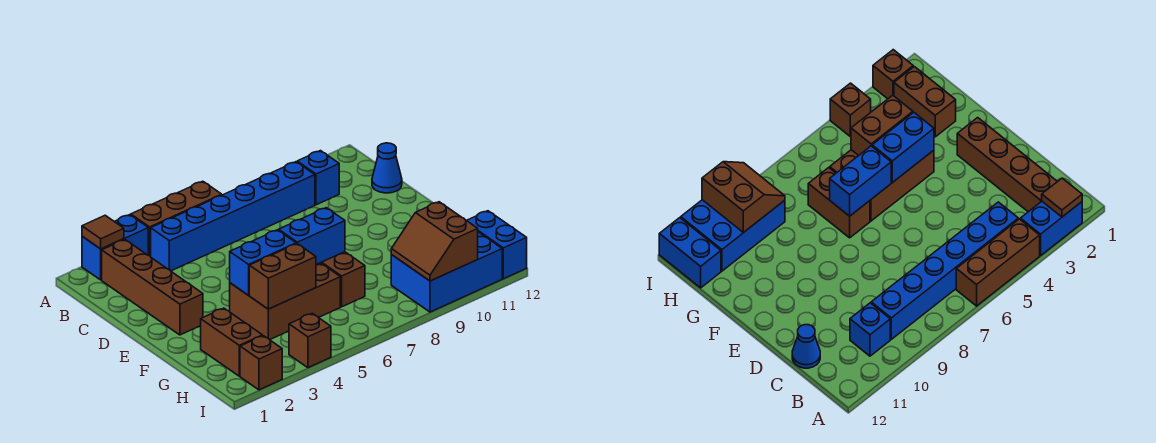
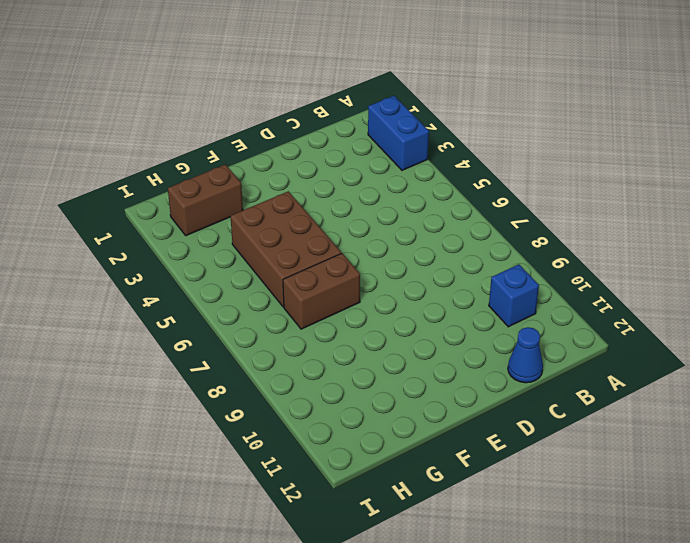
none -> brown 1x3 brick [131,181,222,257]
none -> brown 1x4 brick [102,240,203,335]
none -> blue 1x6 brick [151,162,315,271]

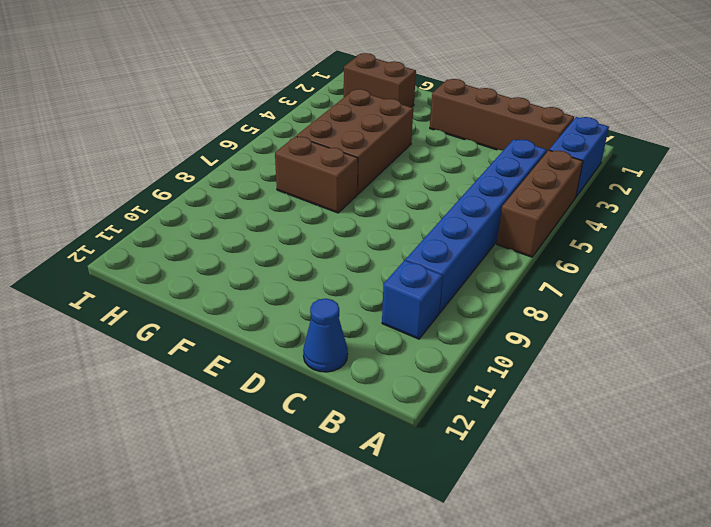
none -> blue 2x3 brick [391,232,502,312]
none -> blue 1x2 brick [466,211,527,279]
none -> brown 1x1 brick [240,336,282,390]

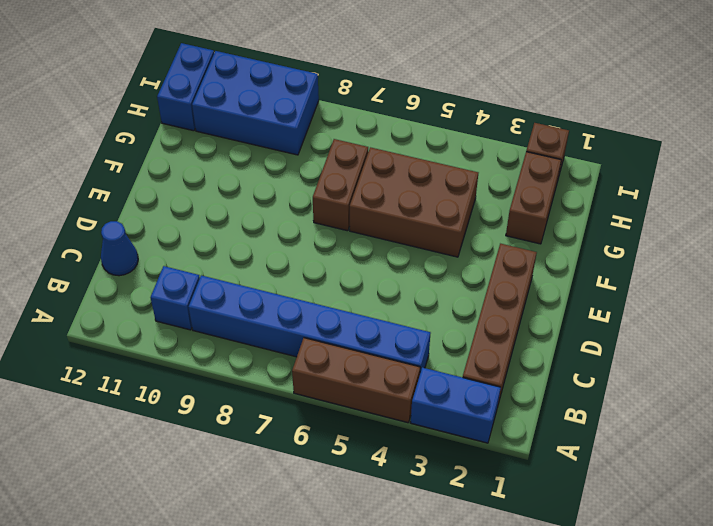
none -> brown 1x1 brick [289,313,331,368]
none -> brown 1x1 tile [82,215,124,249]
none -> blue 1x2 brick [230,230,296,295]

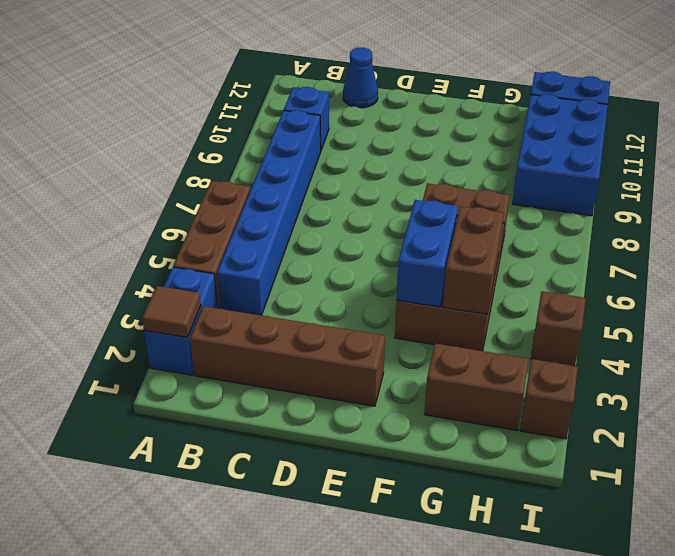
none -> blue 1x2 brick [279,208,345,265]
none -> brown 2x2 slope [391,202,478,281]

